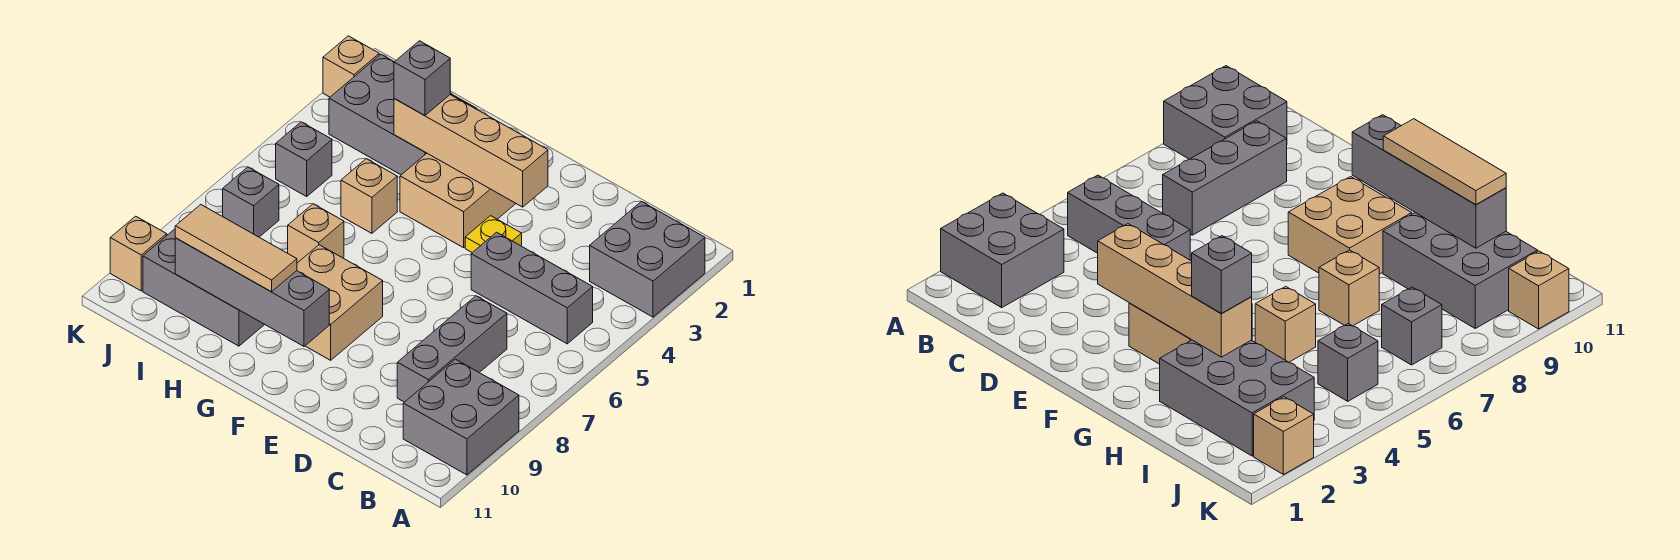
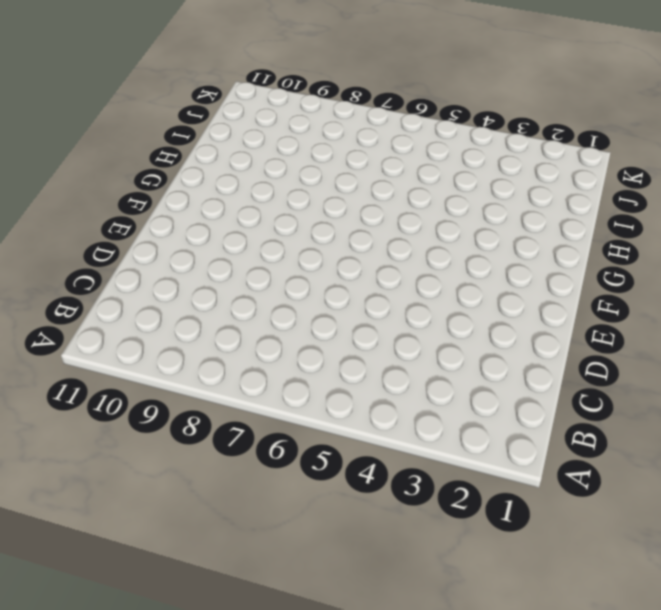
none -> grey 2x2 brick [590,202,705,317]
none -> grey 2x2 brick [403,359,519,475]
none -> grey 1x3 brick [471,232,593,344]

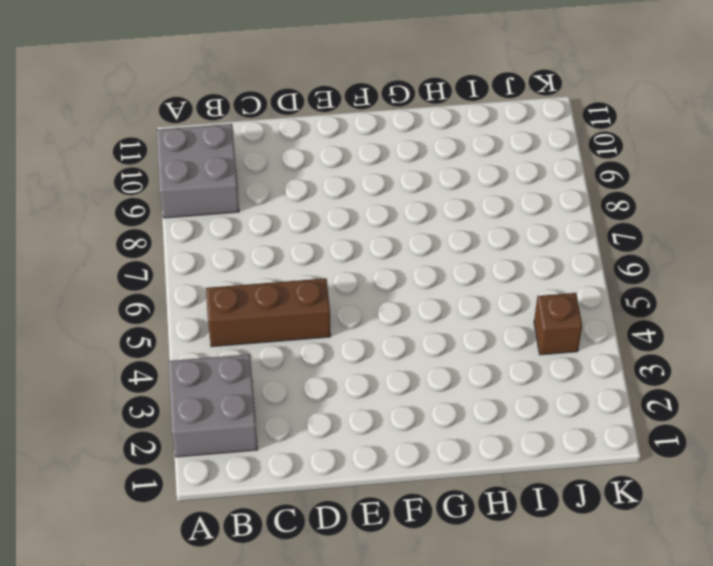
brown 1x3 brick [206,278,331,347] -> grey 1x3 brick [471,232,593,344]
brown 1x1 brick [534,293,582,355] -> none
none -> grey 1x3 brick [397,296,507,402]
none -> yellow 1x1 plate [465,216,522,253]
none -> tan 2x2 brick [400,153,516,248]

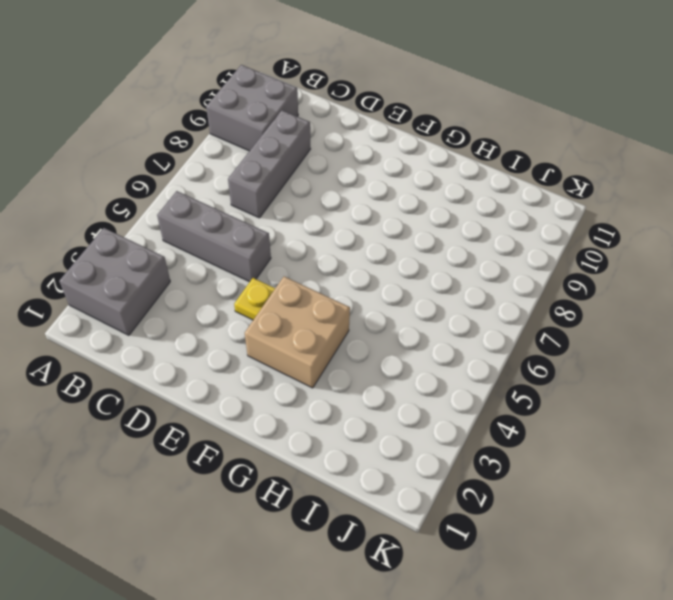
none -> tan 2x2 brick [297,245,383,360]
none -> grey 2x3 brick [329,54,477,175]
none -> tan 1x1 brick [341,159,397,233]

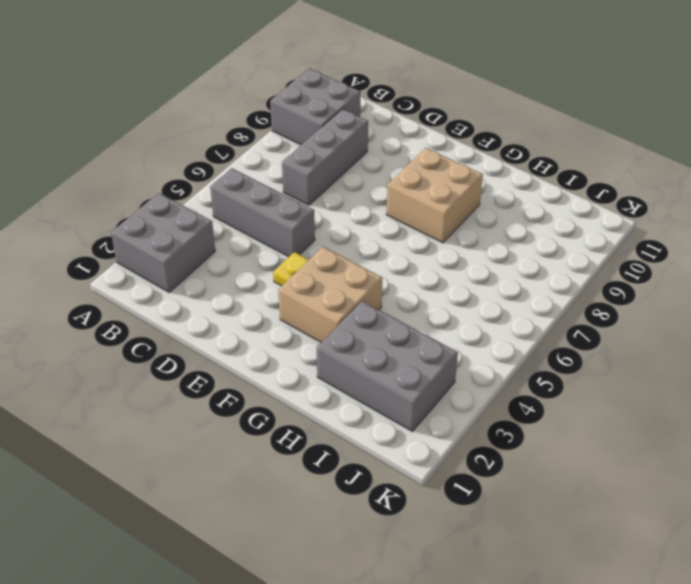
none -> tan 1x1 brick [341,159,397,233]
none -> tan 1x1 brick [288,204,344,263]
none -> grey 2x3 brick [143,229,265,346]

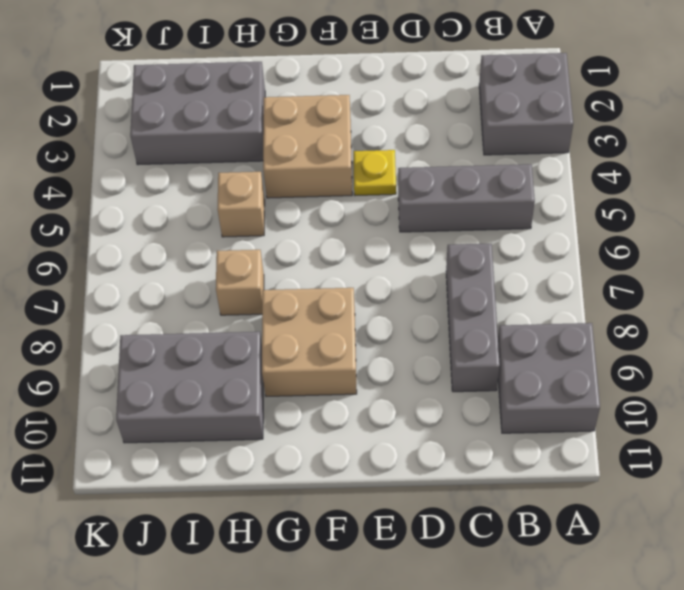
none -> grey 1x1 brick [276,122,332,196]
none -> grey 1x1 brick [223,167,279,237]
none -> tan 1x1 brick [323,36,379,97]

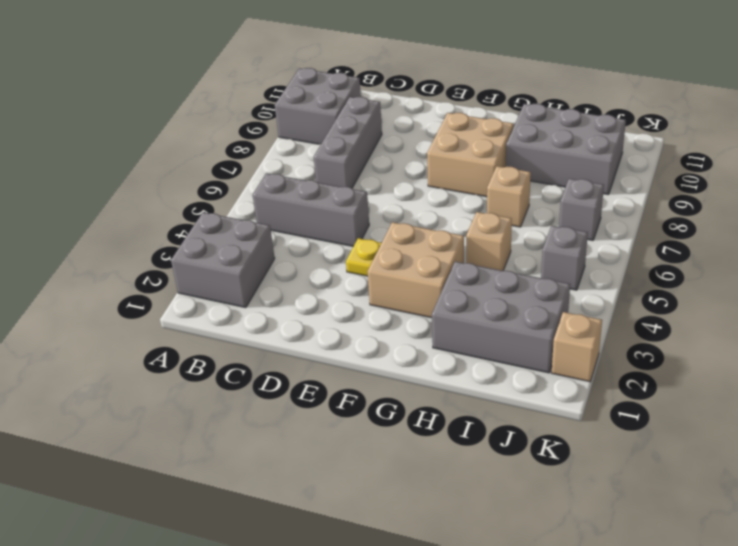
none -> tan 1x1 brick [110,216,167,291]
none -> tan 1x4 brick [394,95,548,207]
none -> grey 1x4 brick [175,238,329,346]

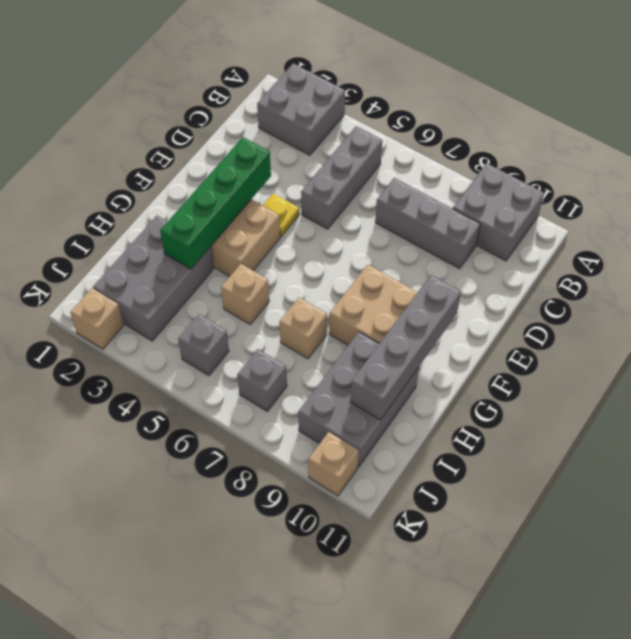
green 1x4 brick [160,137,271,269] -> tan 1x4 brick [394,95,548,207]
none -> tan 1x3 tile [175,205,297,292]
none -> grey 1x1 brick [394,41,450,116]

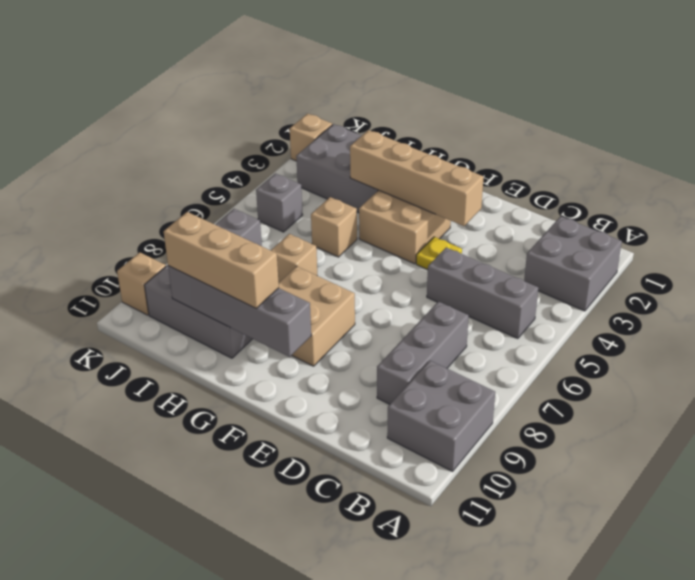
tan 1x3 brick [164,212,279,308] -> tan 1x3 tile [175,205,297,292]
none -> grey 1x1 brick [394,41,450,116]

